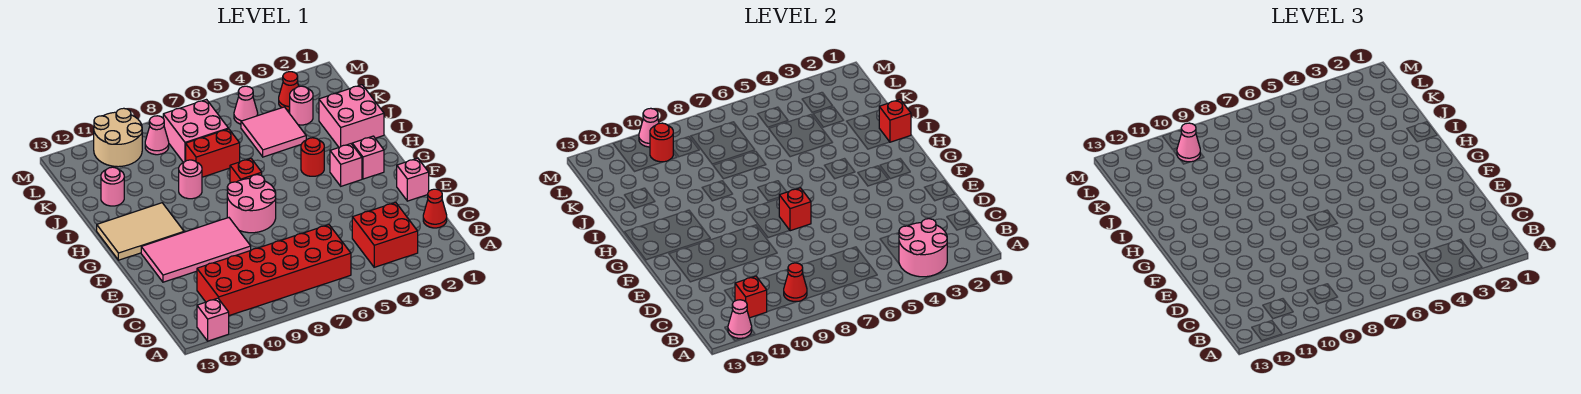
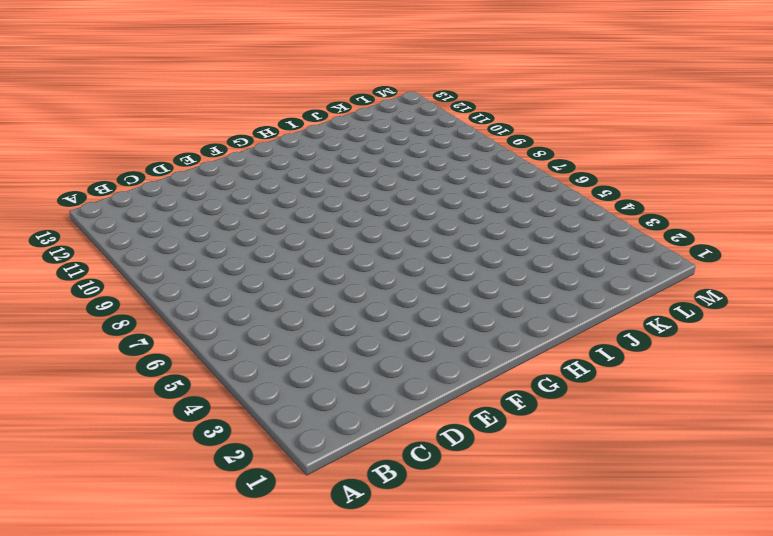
none -> pink 1x1 brick [197,298,229,341]
none -> red 2x2 brick [352,202,418,267]
none -> red 2x6 brick [197,225,351,316]
none -> red 1x1 cone [423,189,447,228]

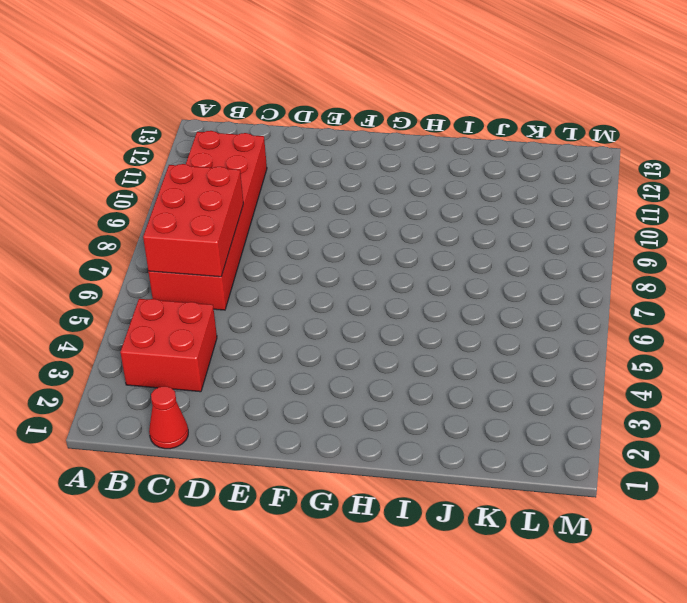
red 2x3 brick [143,164,243,277] -> none
none -> pink 1x1 brick [197,298,229,341]
none -> pink 1x1 brick [397,158,429,201]
none -> pink 2x4 tile [141,218,251,282]
none -> pink 2x2 round brick [227,175,276,233]

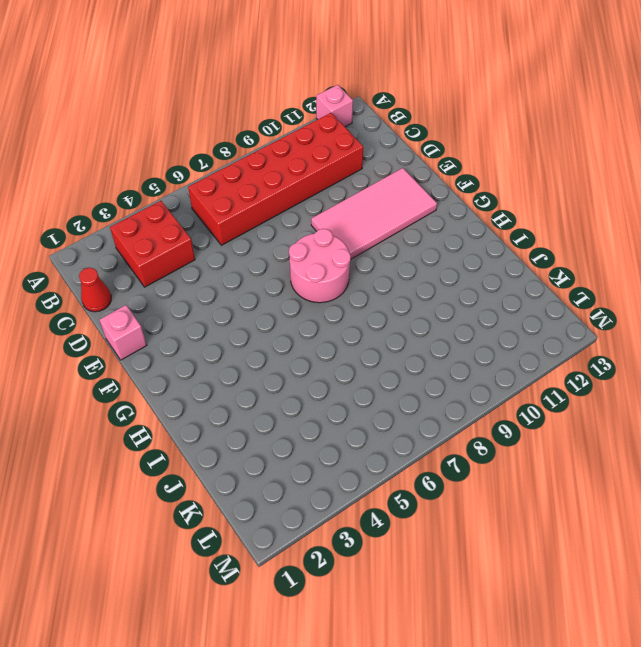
none -> pink 1x1 brick [352,136,384,179]
none -> pink 1x1 brick [330,144,362,186]
none -> tan 2x3 tile [97,203,184,260]
none -> red 1x1 round brick [301,138,324,176]

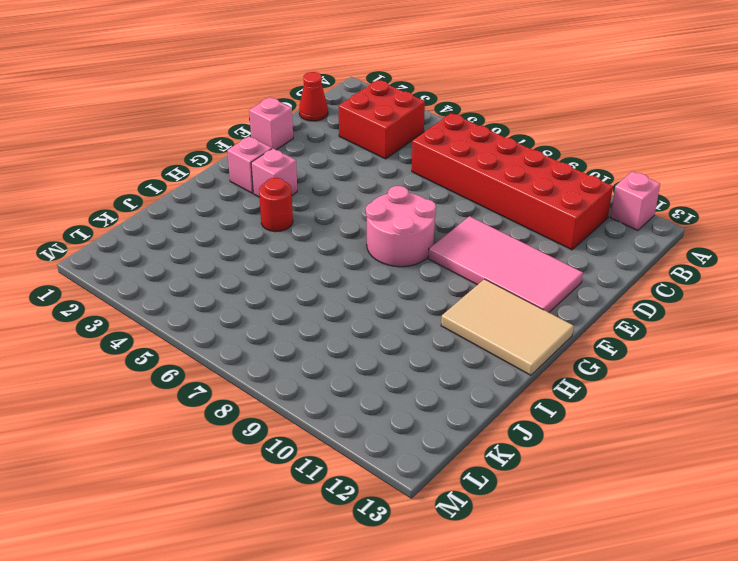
none -> red 1x1 brick [230,158,262,183]
none -> pink 2x2 brick [319,85,384,147]
none -> pink 1x1 round brick [179,160,202,199]
none -> pink 2x2 tile [241,107,306,157]

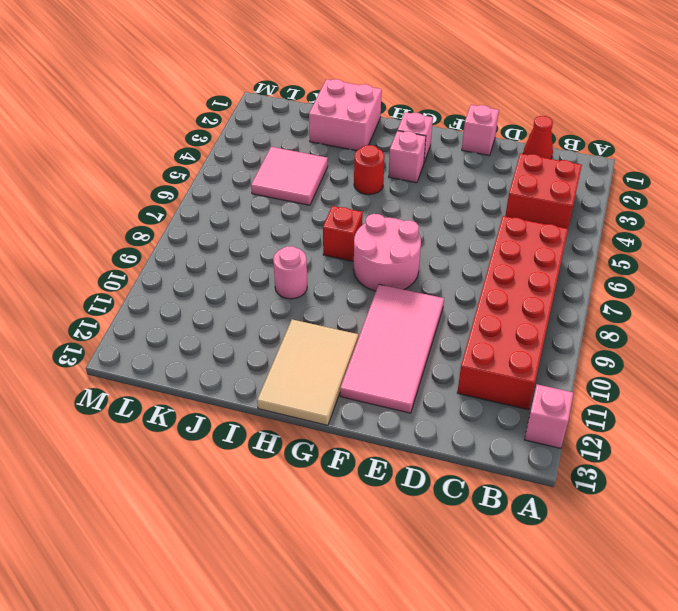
none -> red 1x2 brick [186,129,240,177]
none -> pink 1x1 round brick [101,167,124,206]
none -> pink 1x1 round brick [290,86,313,125]
none -> pink 2x2 brick [163,100,228,163]

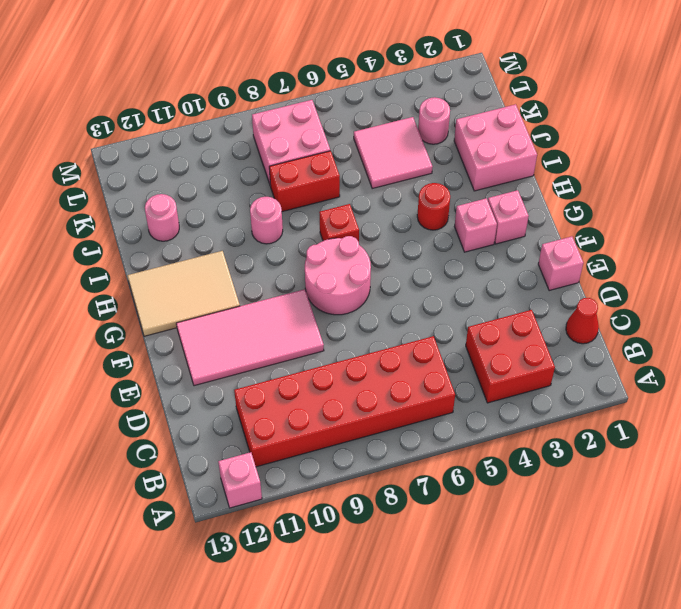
none -> red 1x1 cone [279,72,299,110]
none -> pink 1x1 cone [234,86,258,124]
none -> pink 1x1 cone [145,116,169,155]
none -> tan 2x2 round brick [94,108,142,167]

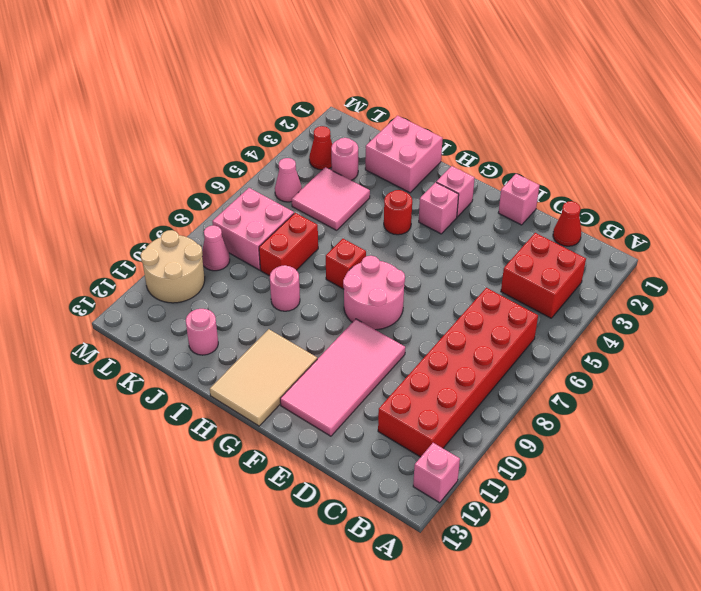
none -> pink 2x2 round brick [899,219,947,277]
none -> pink 1x1 cone [728,300,752,338]
none -> red 1x1 cone [784,263,807,301]
none -> red 1x1 brick [735,276,767,318]

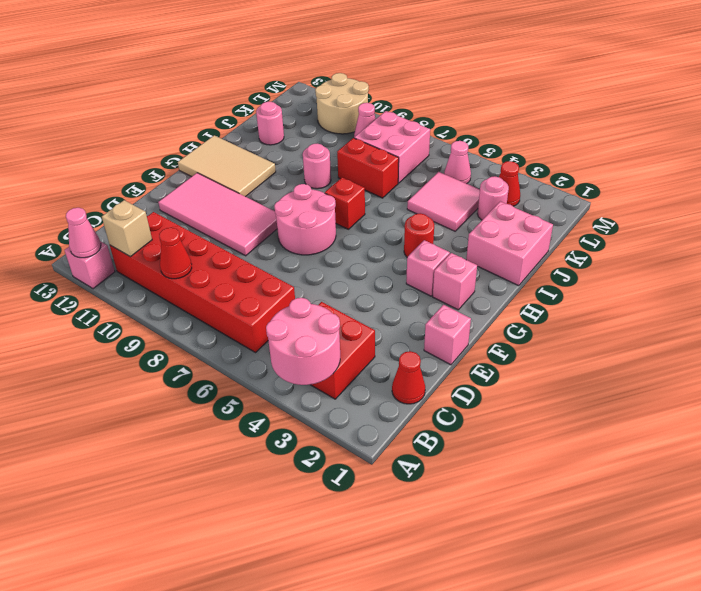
tan 1x1 brick [102,200,152,257] -> red 1x1 brick [735,276,767,318]
none -> red 1x1 brick [779,188,811,231]
none -> red 1x1 brick [879,99,911,142]
none -> red 1x1 round brick [650,123,673,162]
none -> pink 1x1 cone [639,108,659,147]

